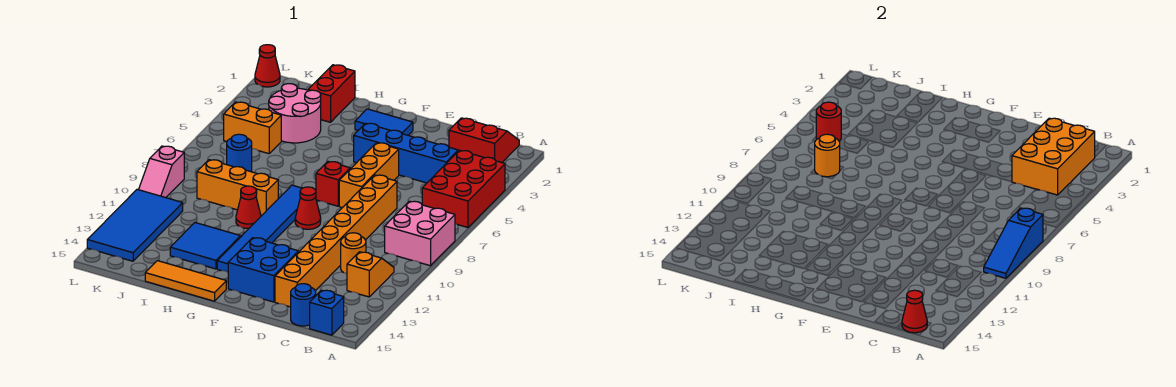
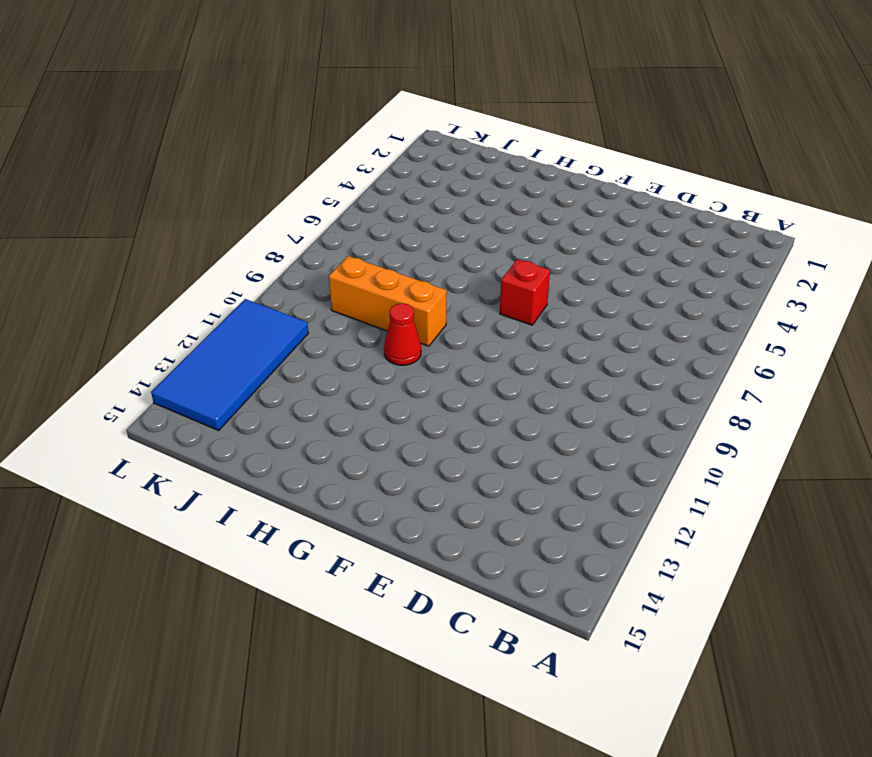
none -> red 2x3 brick [422,150,505,227]
none -> pink 2x2 brick [385,201,455,266]
none -> red 2x2 slope [449,118,519,163]
none -> orange 1x2 slope [347,252,394,297]

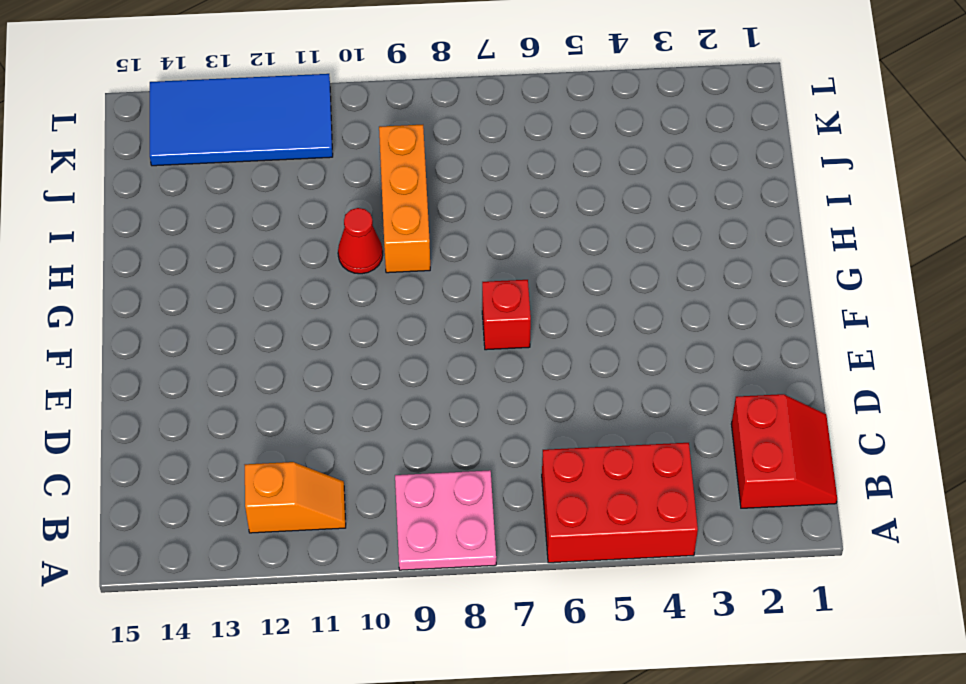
pink 2x2 plate [395,470,496,570] -> pink 2x2 brick [385,201,455,266]
none -> blue 1x1 brick [310,290,344,335]
none -> blue 1x4 brick [354,123,458,183]
none -> orange 1x1 round brick [341,233,366,274]
none -> blue 1x1 round brick [291,284,316,326]

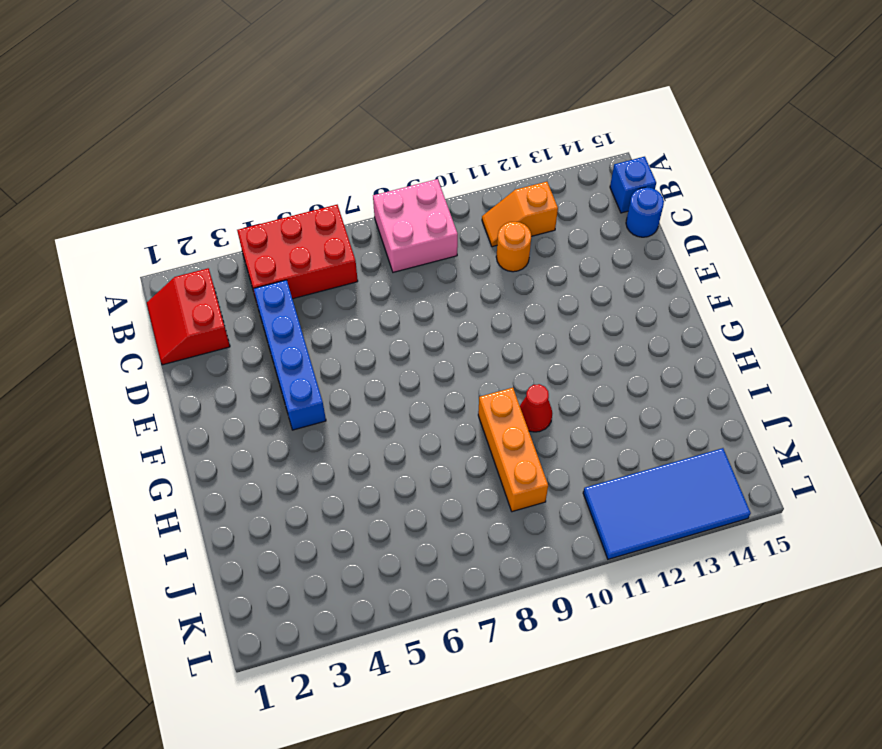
none -> orange 1x8 brick [275,175,397,307]
none -> orange 1x3 brick [339,143,399,208]
none -> blue 2x2 brick [228,238,298,302]
none -> blue 1x2 tile [355,109,413,135]

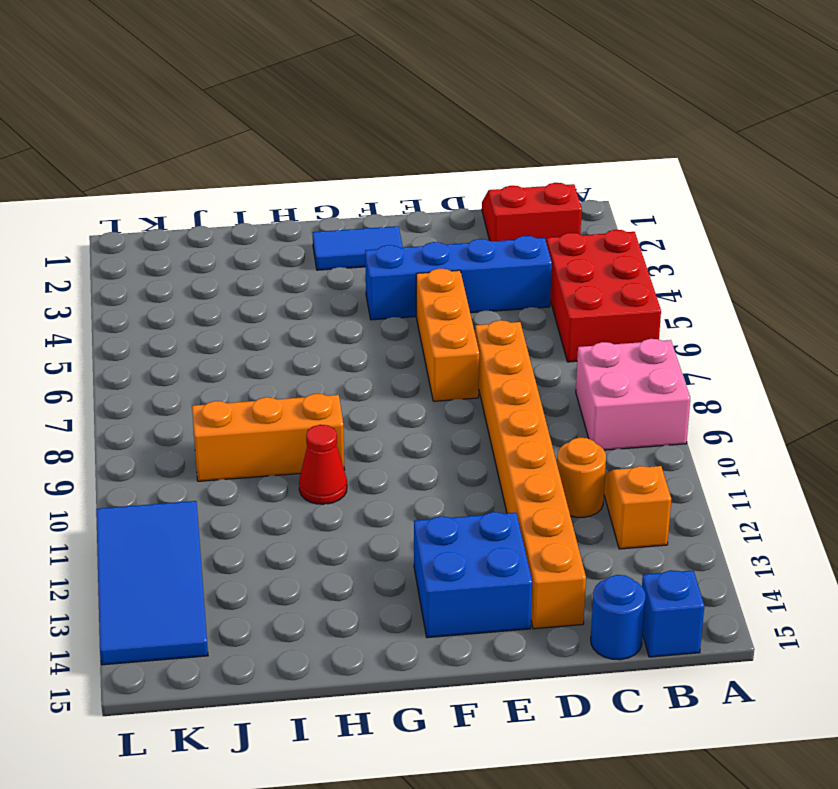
none -> red 1x1 brick [316,161,350,206]
none -> red 1x1 cone [295,187,321,229]
none -> blue 1x6 tile [217,185,302,272]
none -> orange 1x3 tile [145,261,226,301]

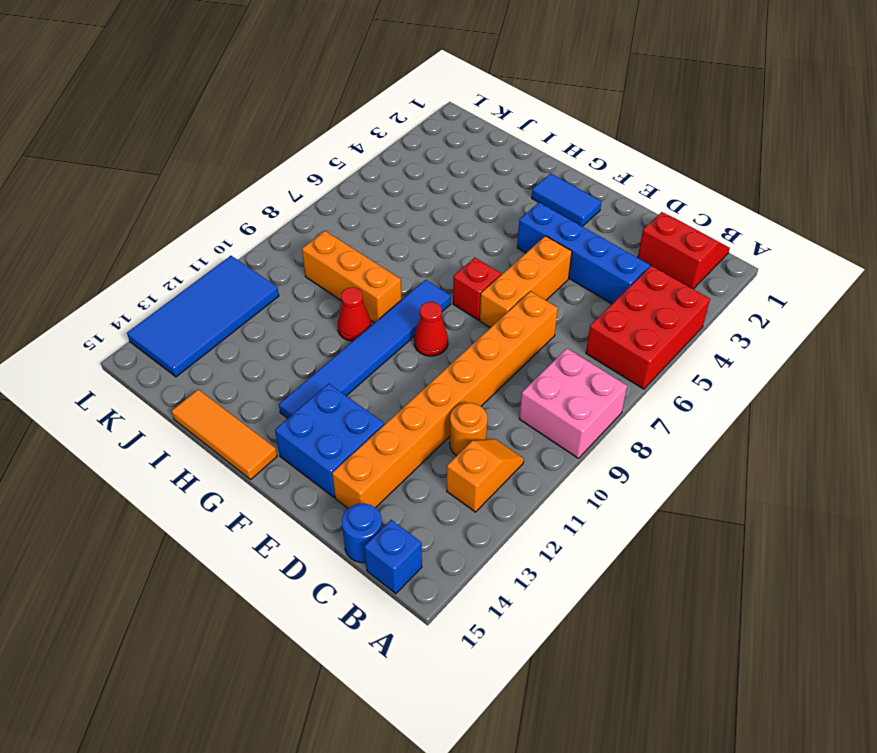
none -> blue 2x2 tile [170,223,241,269]
none -> red 1x2 brick [309,65,355,122]
none -> pink 2x2 round brick [269,84,321,143]
none -> orange 1x2 brick [224,102,281,154]

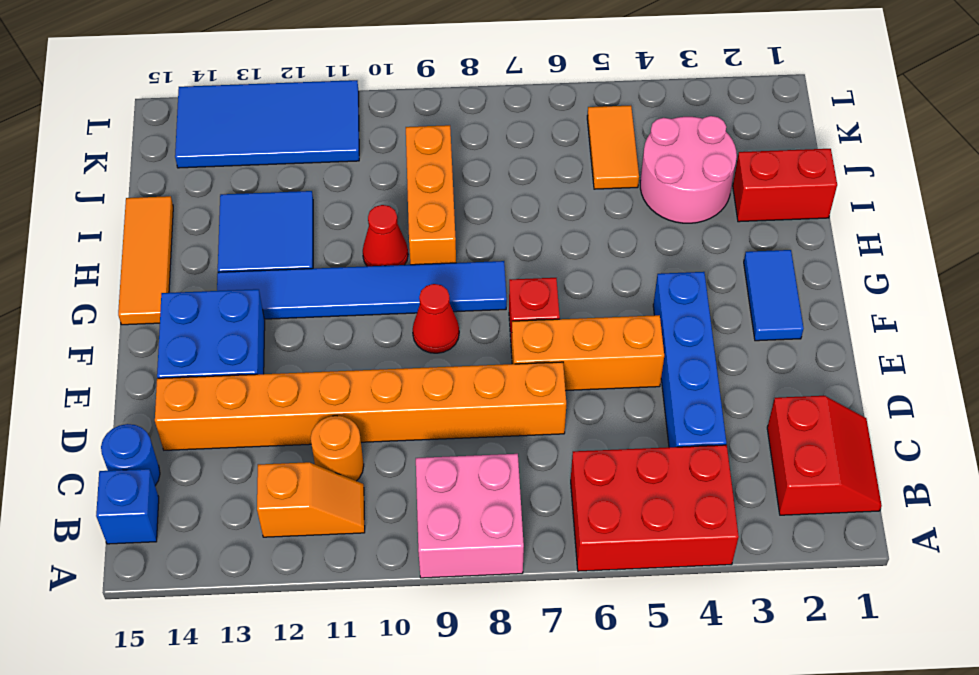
orange 1x2 tile [587,105,639,189] -> orange 1x2 brick [224,102,281,154]
none -> blue 1x1 round brick [227,134,252,172]
none -> red 1x1 cone [255,45,280,87]
none -> pink 1x2 slope [139,146,184,198]
none -> blue 1x3 slope [984,208,1043,278]

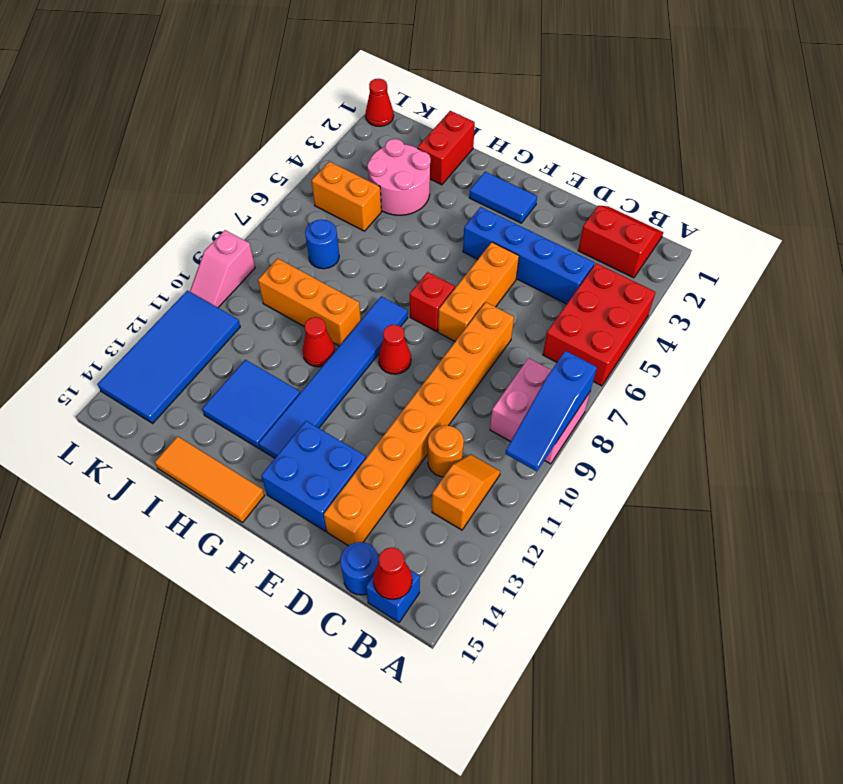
none -> orange 2x3 brick [1012,118,1095,195]
none -> orange 1x1 round brick [815,134,840,177]
none -> red 1x1 round brick [816,102,841,141]

